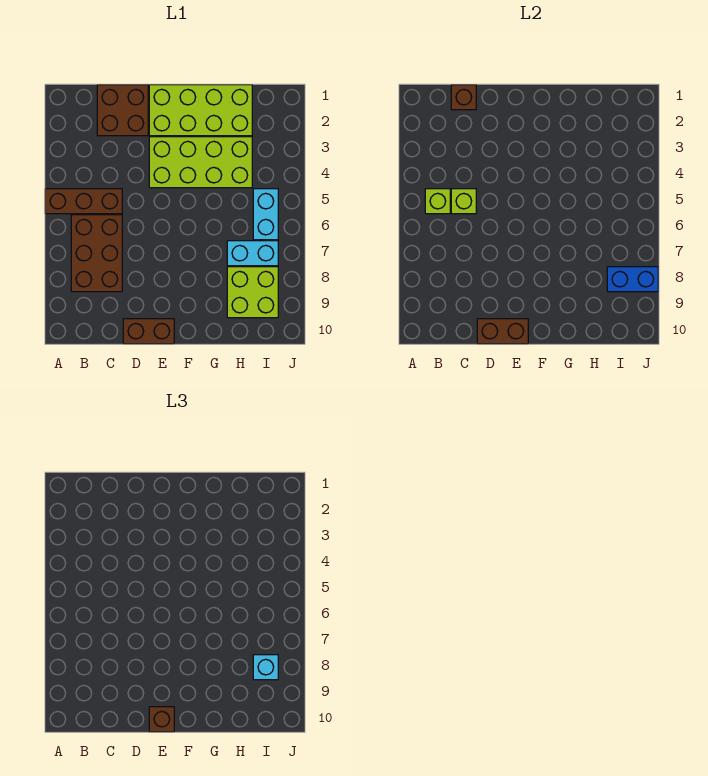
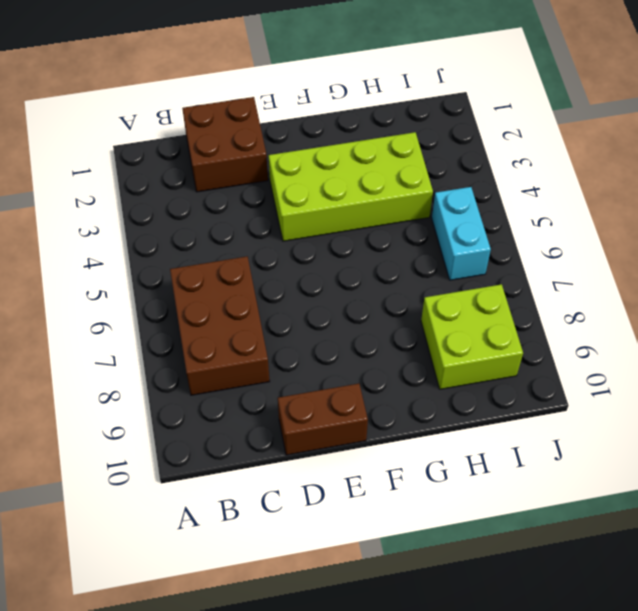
none -> brown 1x3 brick [45,189,122,214]
none -> lime 2x4 brick [149,85,252,136]
none -> cyan 1x2 brick [227,241,278,266]

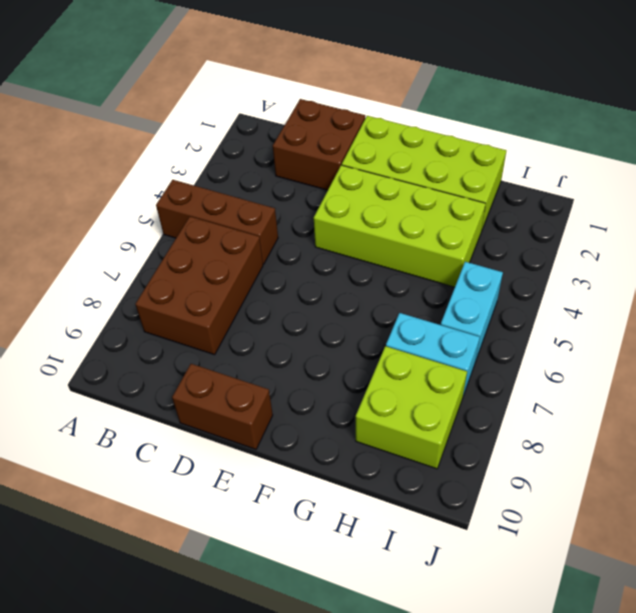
none -> lime 1x1 brick [425,189,450,214]
none -> brown 1x1 brick [451,85,476,110]
none -> lime 1x1 brick [451,189,476,214]

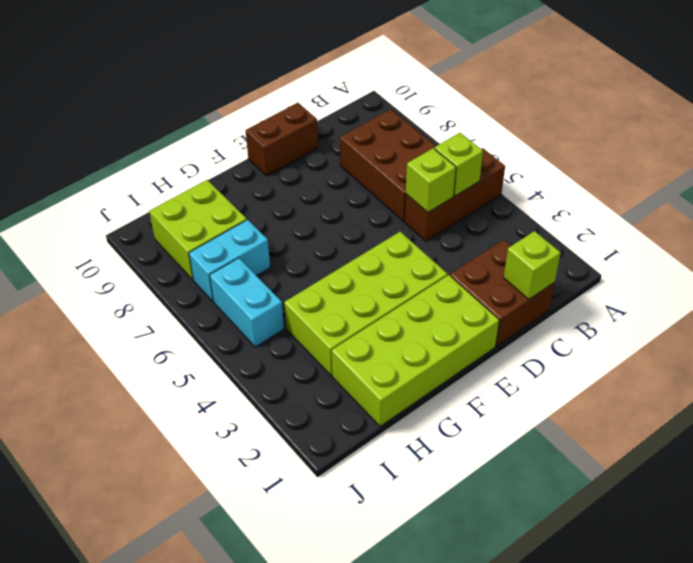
lime 1x1 brick [504,231,561,299] -> brown 1x1 brick [451,85,476,110]
none -> brown 1x2 brick [477,319,528,344]
none -> blue 1x2 brick [607,267,658,292]
none -> brown 1x1 brick [149,707,174,732]

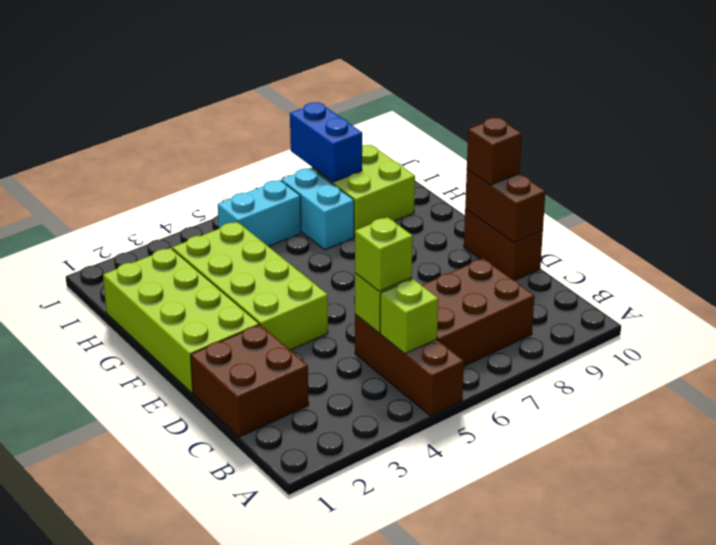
lime 1x1 brick [355,217,413,291] -> none
none -> brown 1x1 brick [451,85,476,110]
none -> cyan 1x1 brick [253,655,278,680]

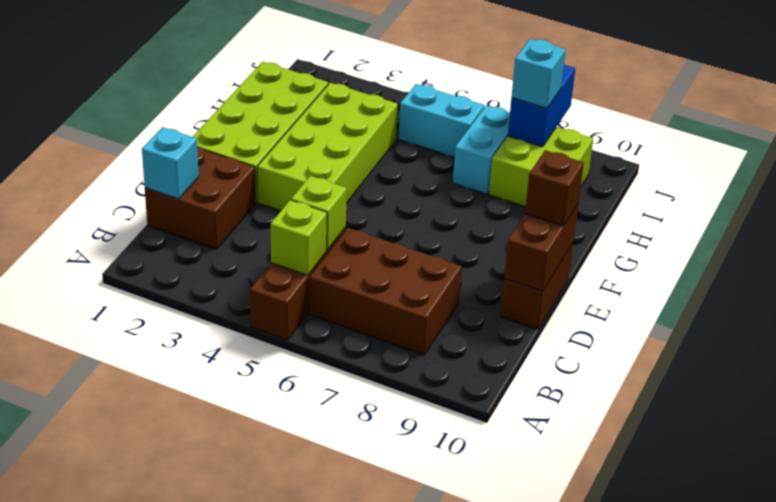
cyan 1x1 brick [142,127,199,199] -> brown 1x1 brick [451,85,476,110]

